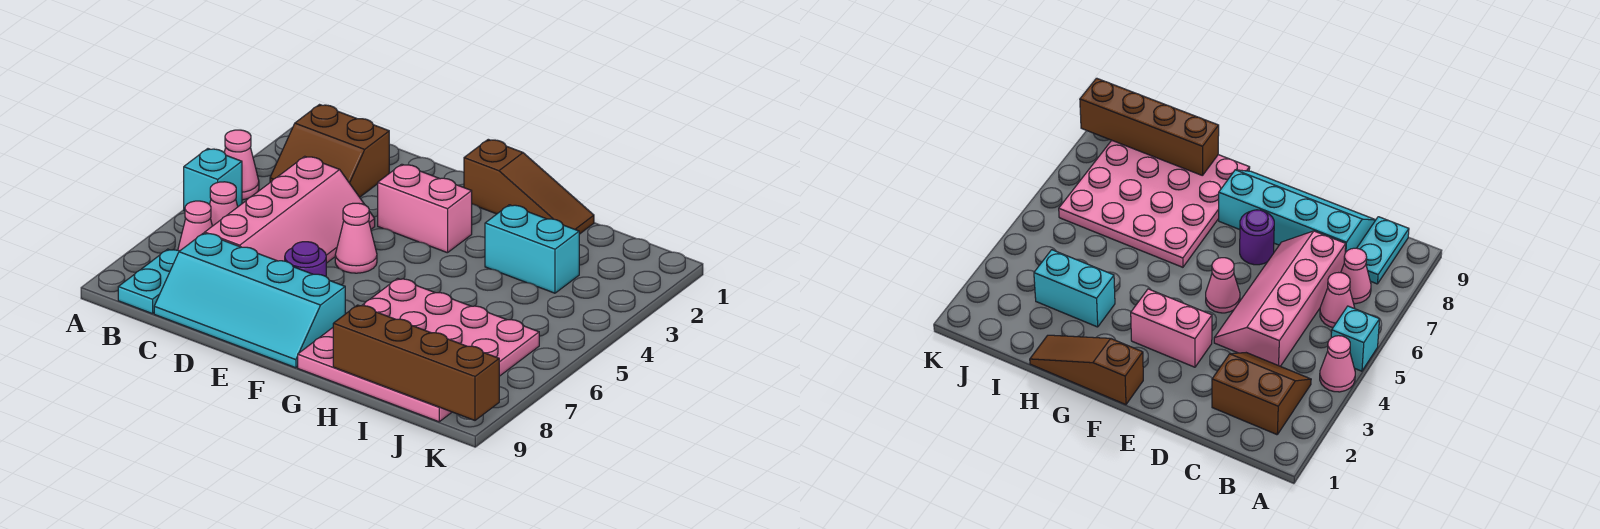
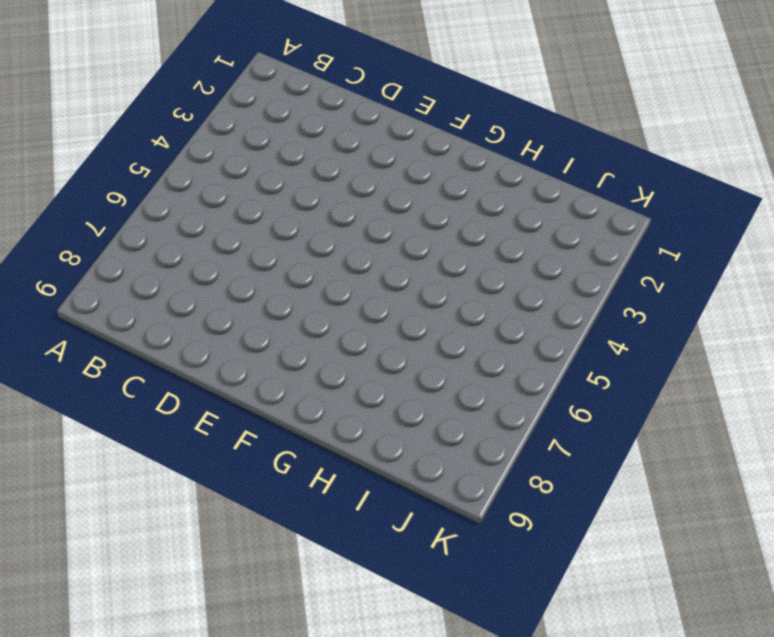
none -> pink 1x1 cone [224,130,259,200]
none -> cyan 1x1 brick [184,149,242,211]
none -> brown 2x2 slope [270,105,389,197]

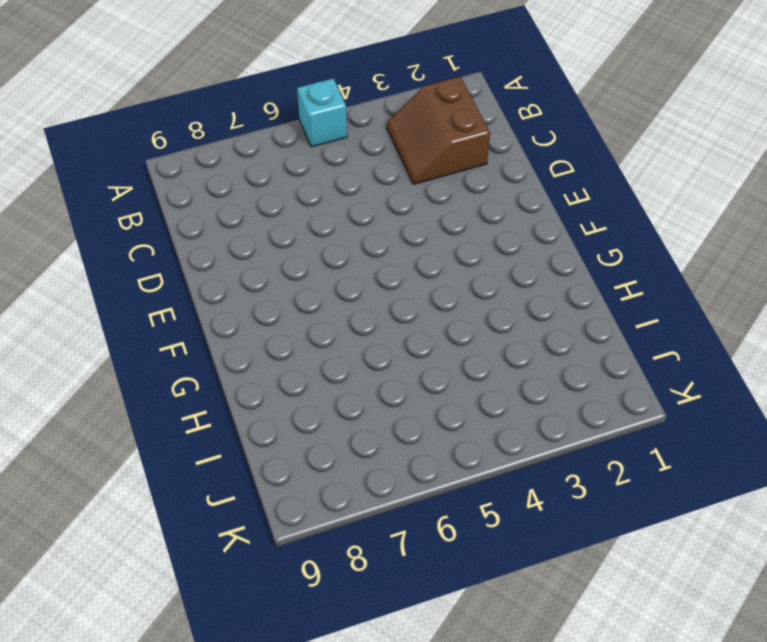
none -> pink 1x1 cone [224,130,259,200]
none -> pink 1x1 cone [210,182,238,226]
none -> pink 1x1 cone [178,201,212,251]

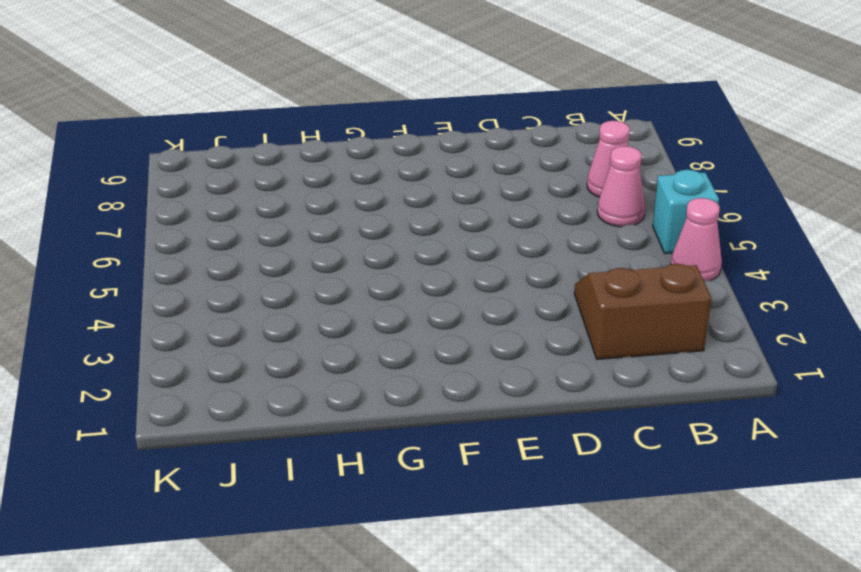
none -> cyan 1x2 plate [118,249,179,314]
none -> pink 2x4 slope [205,156,375,263]
none -> cyan 2x4 slope [154,233,345,368]

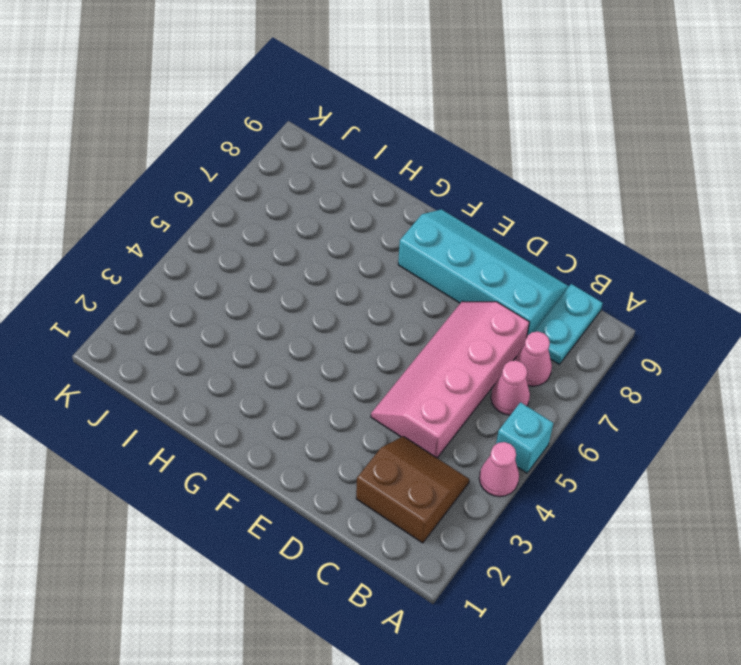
none -> pink 1x2 brick [378,164,472,253]
none -> pink 1x1 cone [335,203,377,273]
none -> purple 1x1 round brick [285,242,326,276]

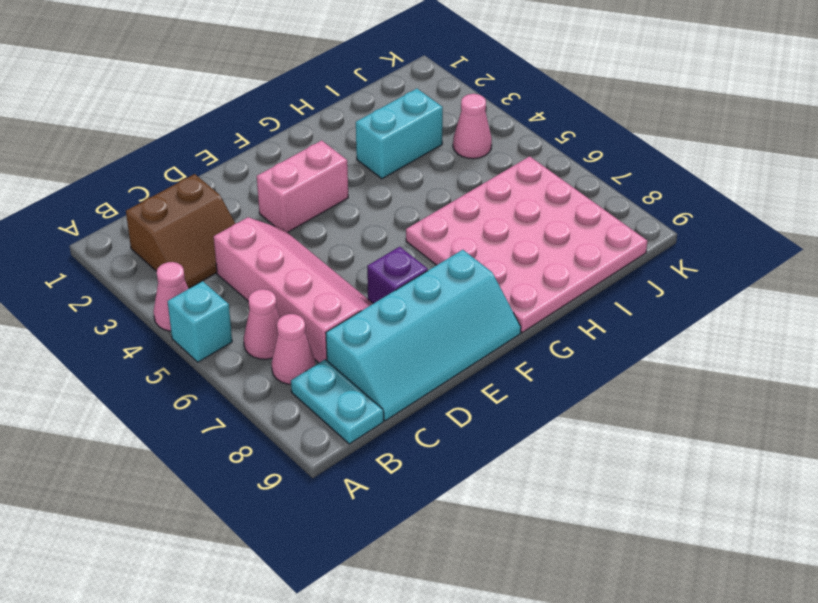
purple 1x1 brick [367,247,428,304] -> purple 1x1 round brick [285,242,326,276]
pink 1x1 cone [453,94,492,159] -> pink 1x1 cone moved to [335,203,377,273]
none -> brown 1x3 slope [464,139,594,234]
none -> brown 1x4 brick [333,305,499,420]

